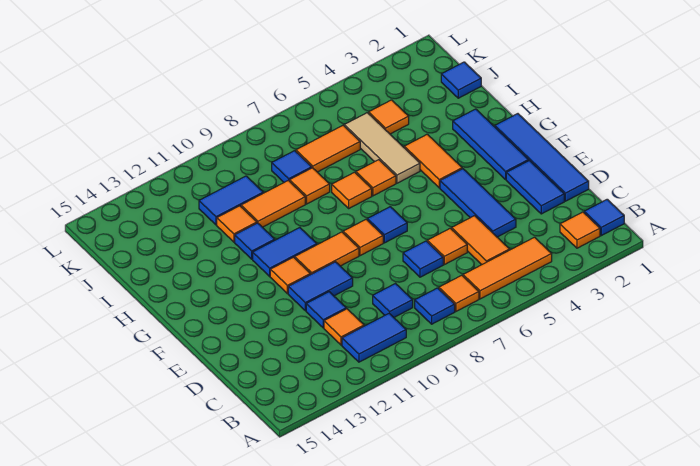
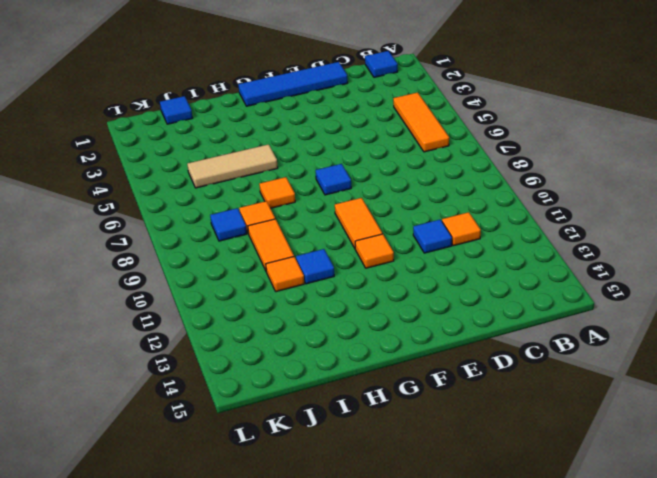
none -> orange 1x1 tile [560,212,600,248]
none -> orange 1x1 tile [439,275,479,311]
none -> blue 1x1 tile [415,288,455,324]
none -> blue 1x2 tile [342,313,406,362]

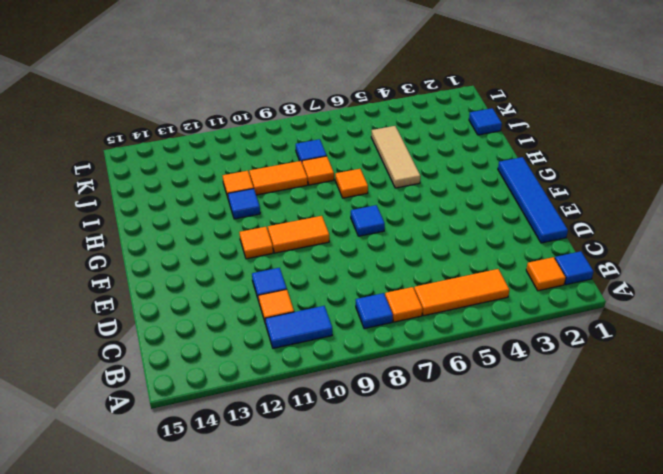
none -> orange 1x2 tile [452,216,510,265]
none -> blue 1x1 tile [373,284,413,317]
none -> blue 1x2 tile [506,160,564,214]
none -> blue 1x3 tile [440,169,516,237]

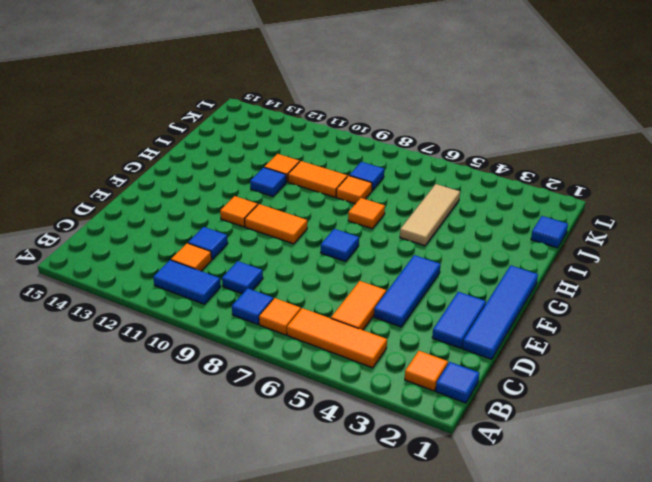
none -> orange 1x1 tile [427,228,467,265]
none -> blue 1x1 tile [403,241,443,277]
none -> blue 1x2 tile [288,262,353,311]
none -> blue 1x3 tile [453,109,529,179]

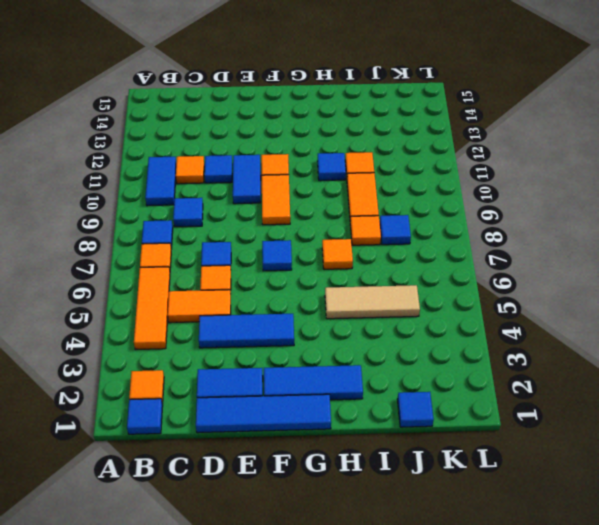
none -> orange 1x1 tile [343,219,383,256]
none -> orange 1x2 tile [404,134,462,188]
none -> blue 1x2 tile [253,228,317,276]
none -> orange 1x1 tile [356,160,396,196]

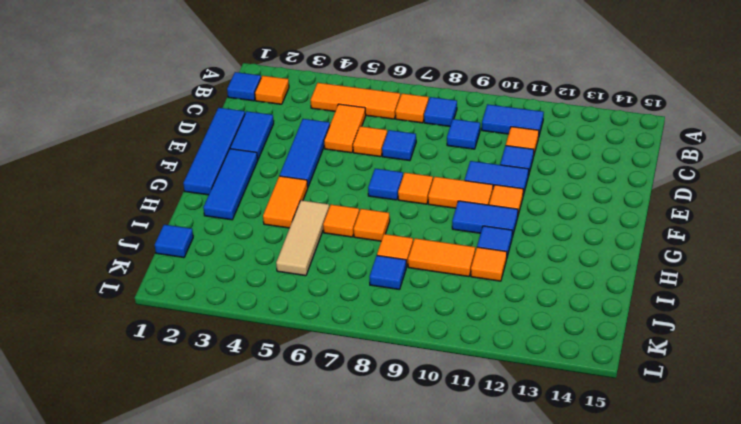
none -> orange 1x1 tile [369,100,409,134]
none -> orange 1x2 tile [296,125,360,172]
none -> blue 1x2 tile [199,176,263,225]

